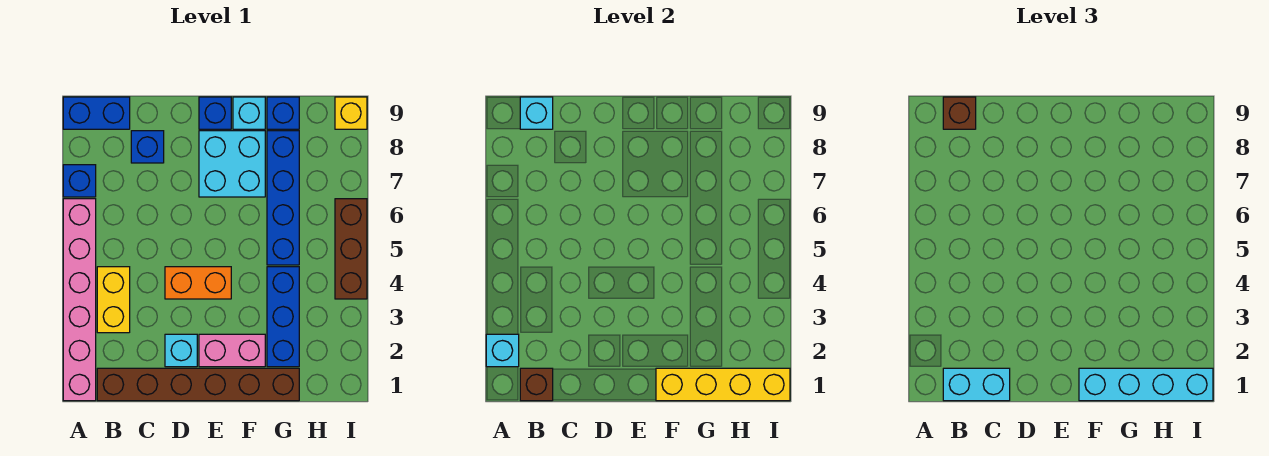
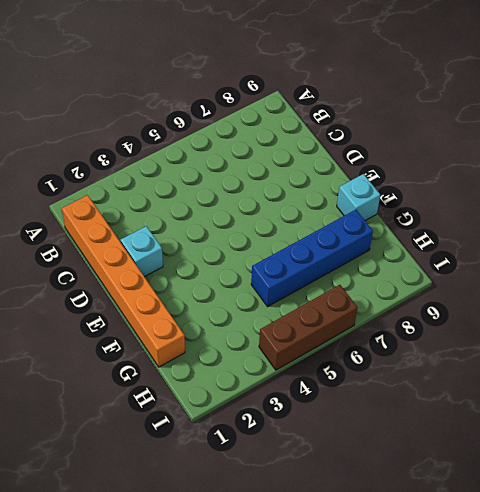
orange 1x6 brick [62,195,185,367] -> brown 1x6 brick [97,368,299,401]
none -> pink 1x6 brick [63,199,96,401]
none -> blue 1x1 brick [63,165,96,197]
none -> blue 1x2 brick [63,97,130,129]

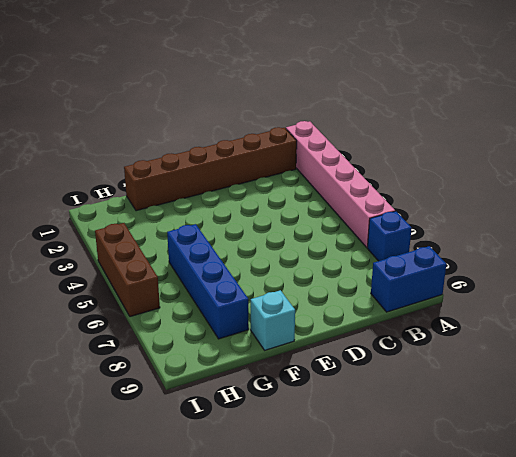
none -> yellow 1x2 brick [97,267,130,333]
none -> blue 1x1 brick [131,131,164,163]
none -> cyan 1x1 brick [165,334,197,367]

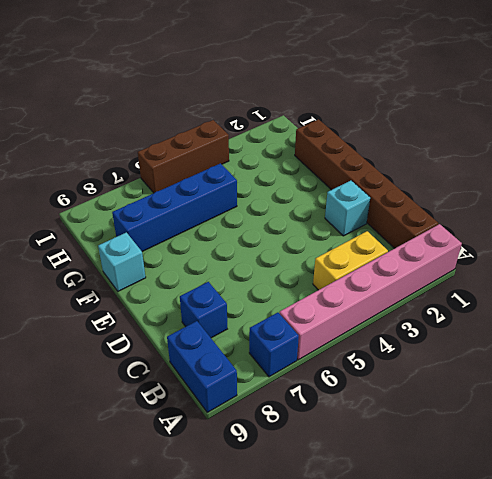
none -> orange 1x2 brick [165,267,231,299]
none -> pink 1x2 brick [199,334,265,367]
none -> cyan 2x2 brick [199,131,265,197]

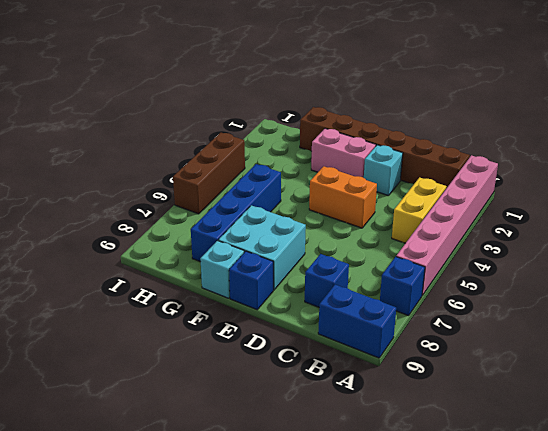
none -> blue 1x3 brick [267,267,299,367]
none -> blue 1x1 brick [267,97,299,129]
none -> yellow 1x1 brick [335,97,367,129]

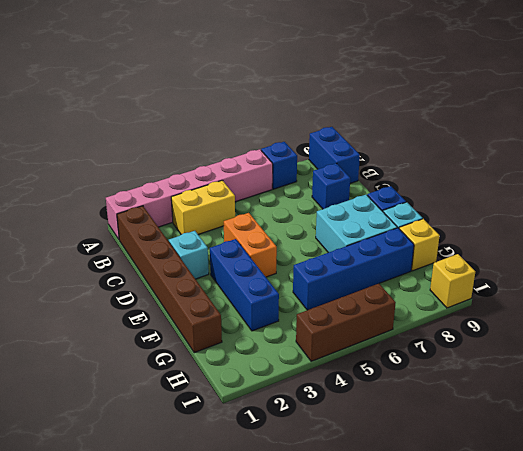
blue 1x3 brick [210,239,279,331] -> blue 1x3 brick turned to [267,267,299,367]
yellow 1x1 brick [399,219,440,271] -> blue 1x1 brick [267,97,299,129]
none -> pink 1x2 brick [199,334,265,367]
none -> cyan 1x1 brick [486,334,519,367]
none -> brown 1x1 brick [520,368,553,401]

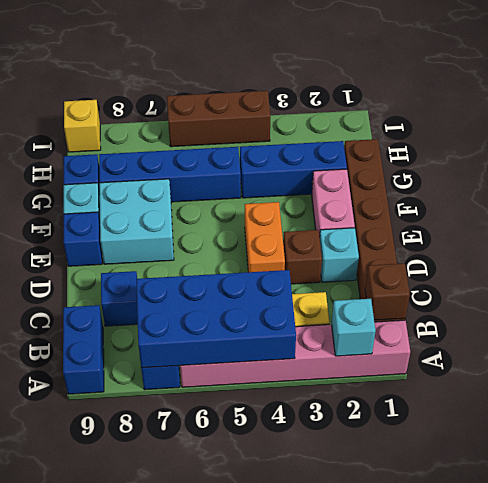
blue 2x4 brick [136,270,296,368] -> none
brown 1x1 brick [283,230,322,284] -> brown 1x1 brick moved to [943,97,976,129]
none -> cyan 1x1 brick [520,97,553,129]
none -> yellow 1x4 brick [656,368,790,401]
none -> cyan 1x2 brick [943,368,1010,401]

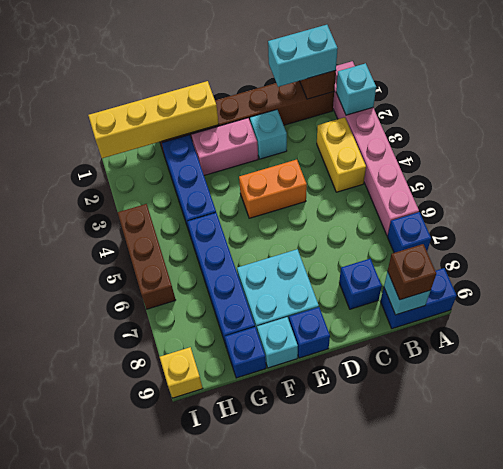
none -> cyan 1x4 brick [1079,368,1213,401]

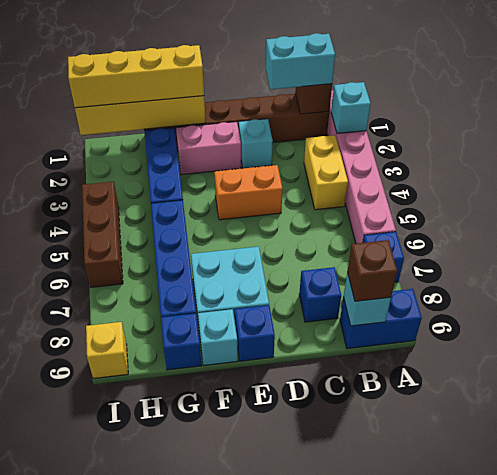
yellow 1x4 brick [68,45,204,108] -> cyan 1x4 brick [1079,368,1213,401]

